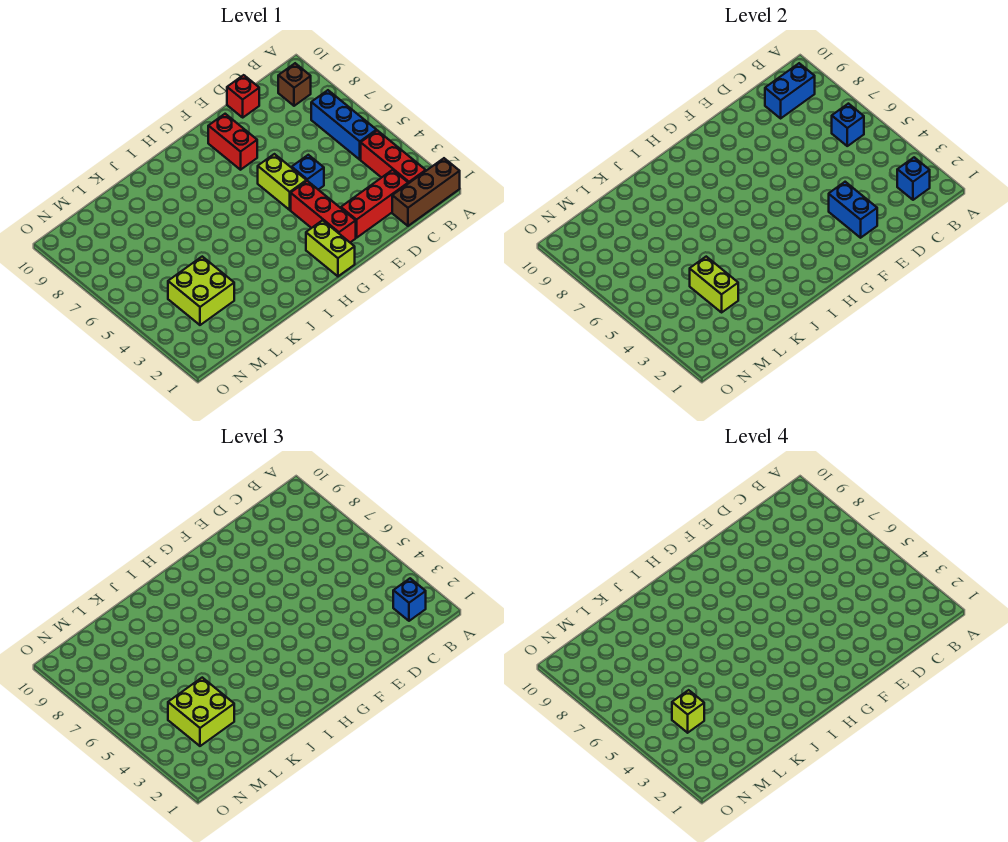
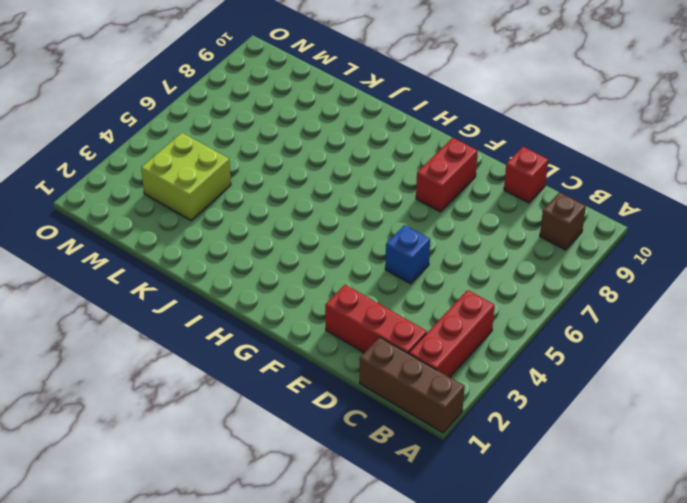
none -> blue 1x3 brick [311,90,376,160]
none -> red 1x3 brick [291,181,356,242]
none -> lime 1x2 brick [258,154,306,210]

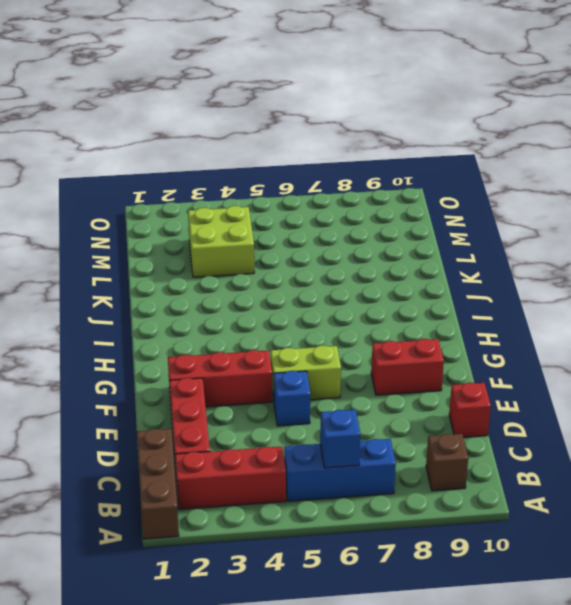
none -> lime 1x2 brick [306,220,355,276]
none -> blue 1x1 brick [897,157,930,200]
none -> blue 1x2 brick [765,63,815,118]

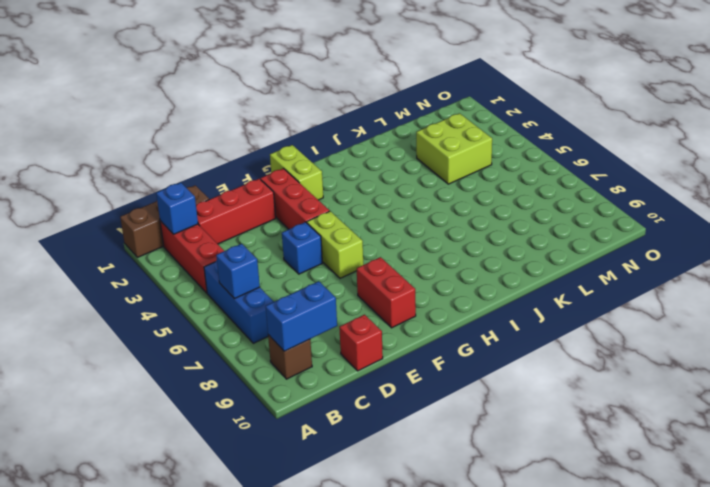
none -> blue 1x2 brick [829,182,877,238]
none -> lime 1x2 brick [690,257,738,312]
none -> blue 1x1 brick [393,578,426,621]

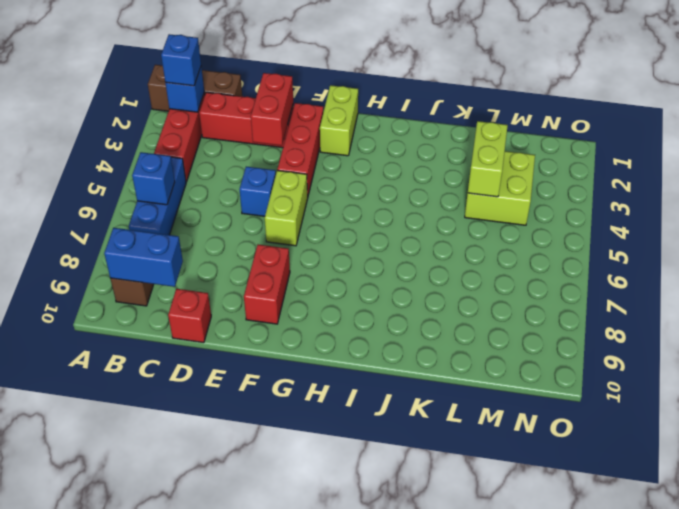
red 1x2 brick [251,73,293,146] -> blue 1x2 brick [829,182,877,238]
none -> lime 2x2 brick [168,678,234,746]
none -> lime 1x1 brick [672,690,704,733]

